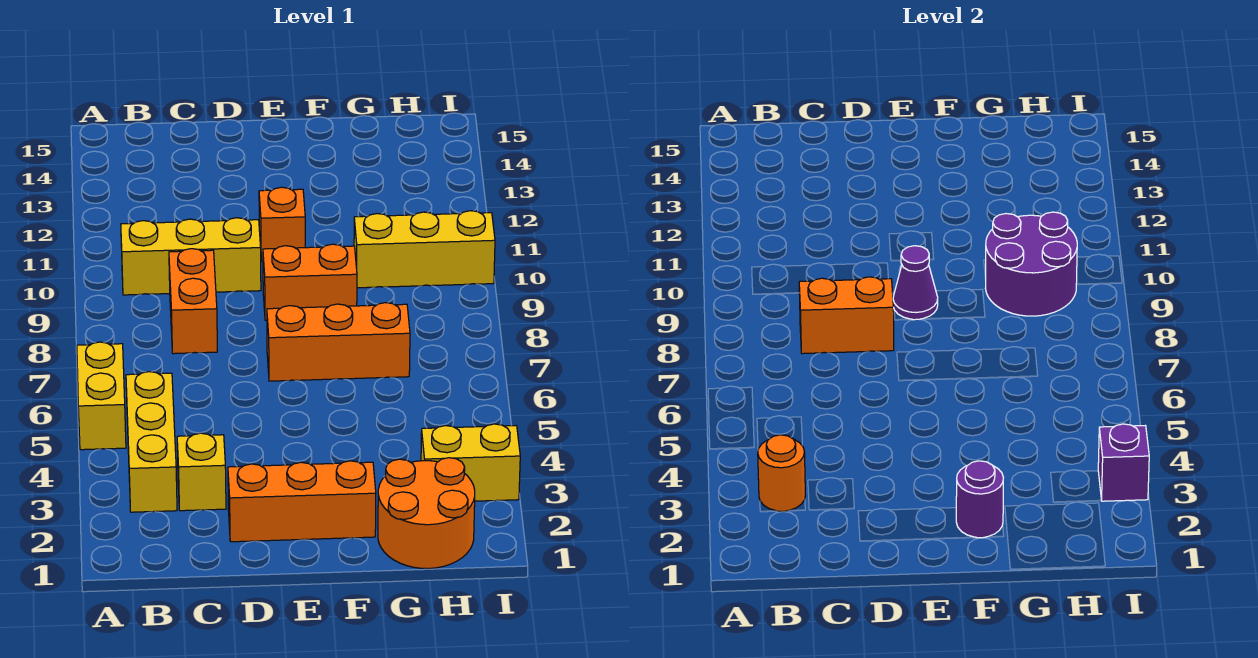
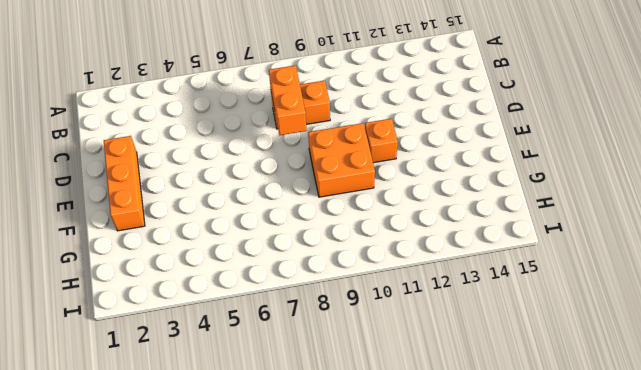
orange 2x2 brick [308,123,375,197] -> orange 1x2 brick [263,244,357,320]
none -> yellow 1x2 brick [77,342,126,450]
none -> yellow 1x3 brick [126,372,177,512]
none -> yellow 1x3 brick [121,218,261,295]

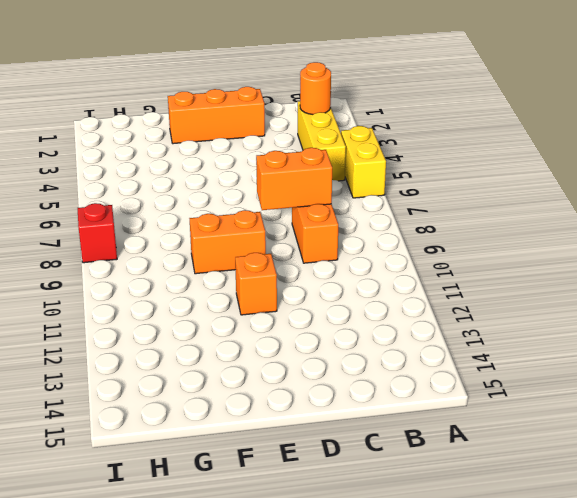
red 1x1 brick [78,203,117,263] -> none
none -> yellow 1x3 brick [121,218,261,295]
none -> yellow 1x1 brick [177,433,226,511]
none -> orange 1x3 brick [267,303,410,381]

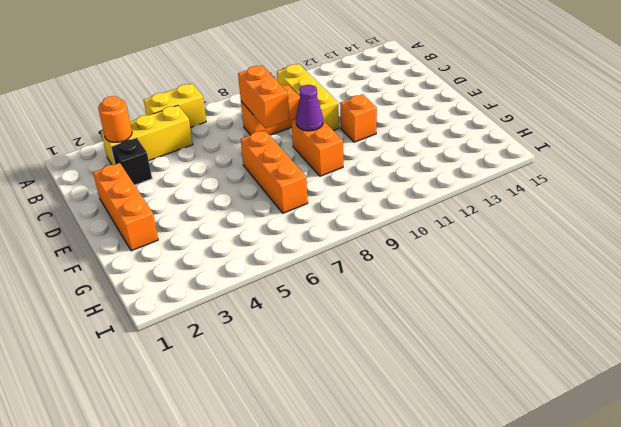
black 1x1 brick [111,138,152,185] -> yellow 1x1 brick [177,433,226,511]
none -> orange 2x2 round brick [378,458,475,569]
none -> yellow 1x3 brick [354,211,495,288]
none -> yellow 1x2 brick [421,424,520,501]

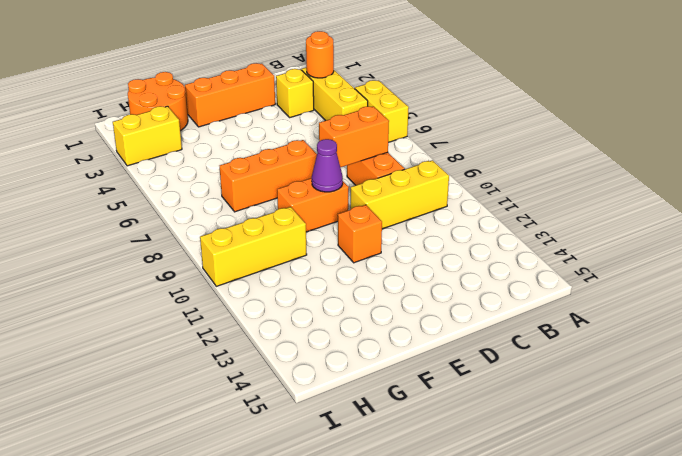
none -> purple 1x1 round brick [956,461,1003,538]
none -> purple 2x2 round brick [985,212,1077,316]
none -> purple 1x1 brick [1098,424,1149,501]

